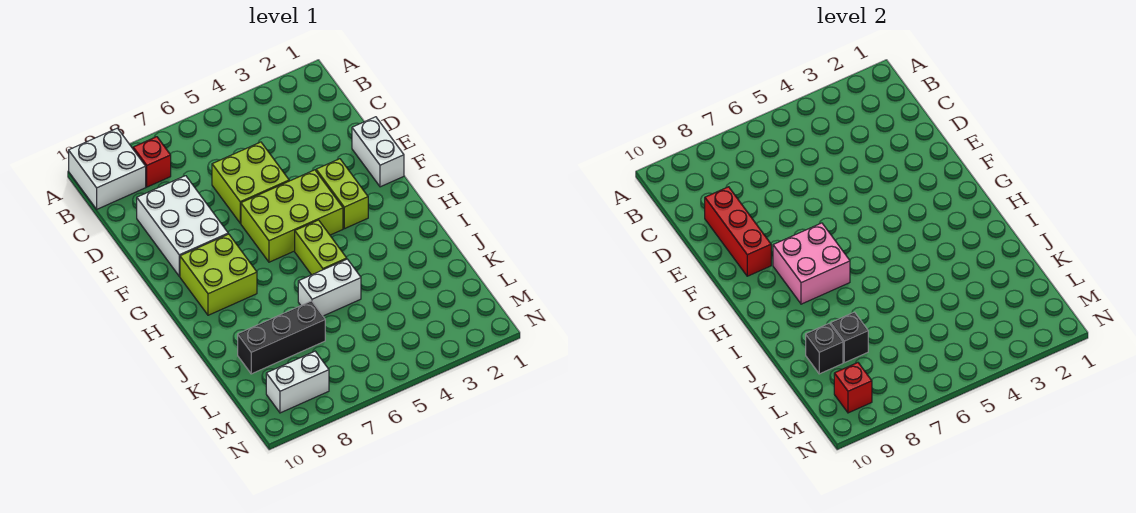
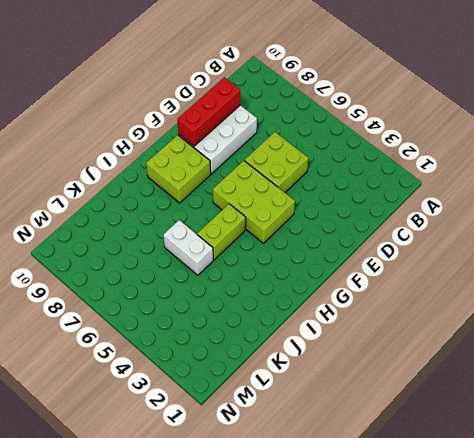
none -> white 2x2 brick [69,128,146,209]
none -> red 1x1 brick [133,137,171,187]
none -> white 1x2 brick [352,117,404,187]

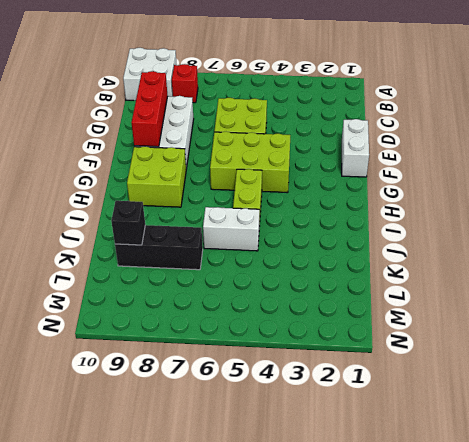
none -> lime 1x2 brick [316,159,368,229]
none -> white 1x2 brick [266,351,329,413]
none -> pink 2x2 brick [773,223,850,304]

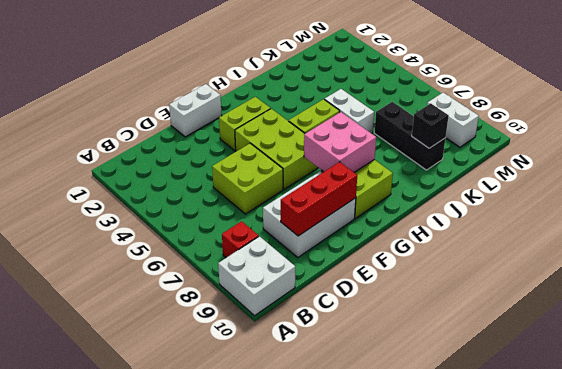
none -> black 1x1 brick [831,312,868,363]
none -> red 1x1 brick [834,363,872,413]

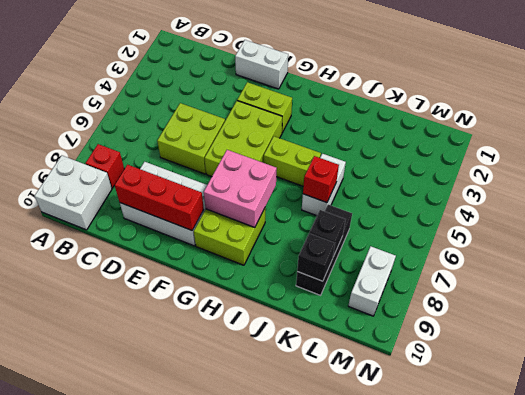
red 1x1 brick [303,156,339,203] -> red 1x1 brick moved to [834,363,872,413]

